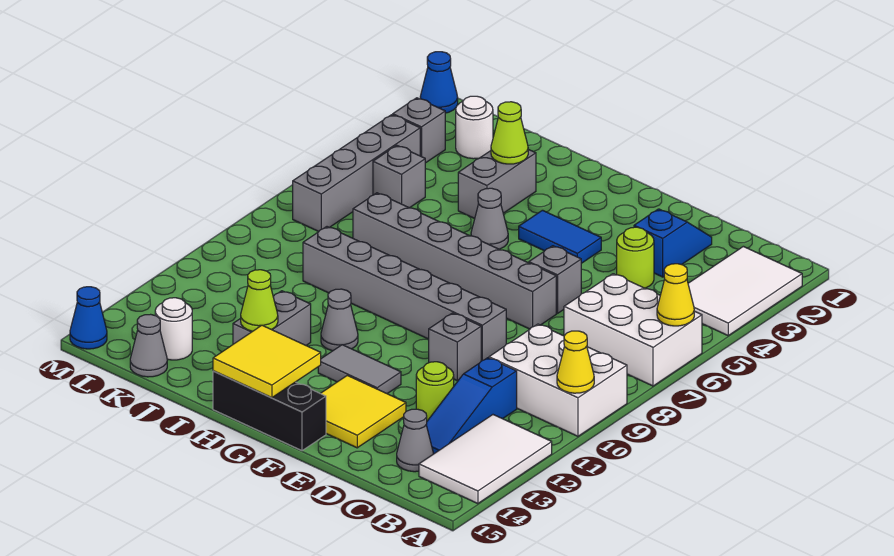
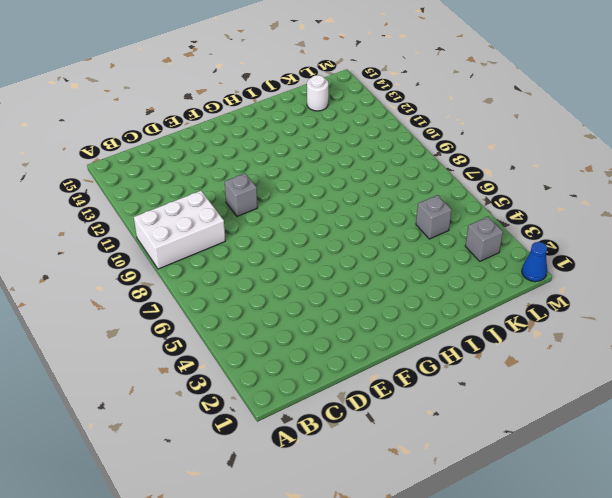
none -> white 2x3 tile [688,246,802,335]
none -> white 2x3 brick [564,274,702,386]
none -> white 2x3 tile [419,415,552,504]
none -> blue 1x3 slope [426,358,517,454]

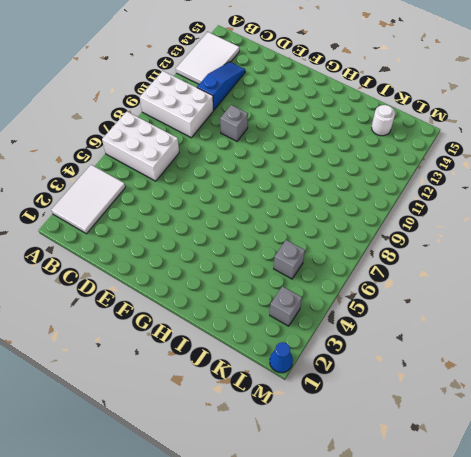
none -> grey 1x1 cone [397,409,433,472]
none -> blue 1x2 slope [634,209,712,277]
none -> lime 1x1 round brick [617,227,654,288]
none -> lime 1x1 round brick [416,362,454,421]

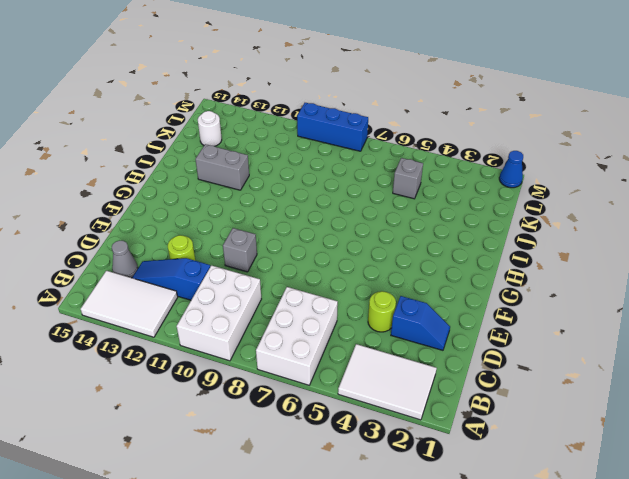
blue 1x3 brick [297,103,368,151] -> none
none -> grey 1x1 brick [529,246,581,313]
none -> grey 1x6 brick [353,193,556,329]
none -> grey 1x6 brick [303,227,506,361]
none -> yellow 2x2 tile [320,375,406,448]

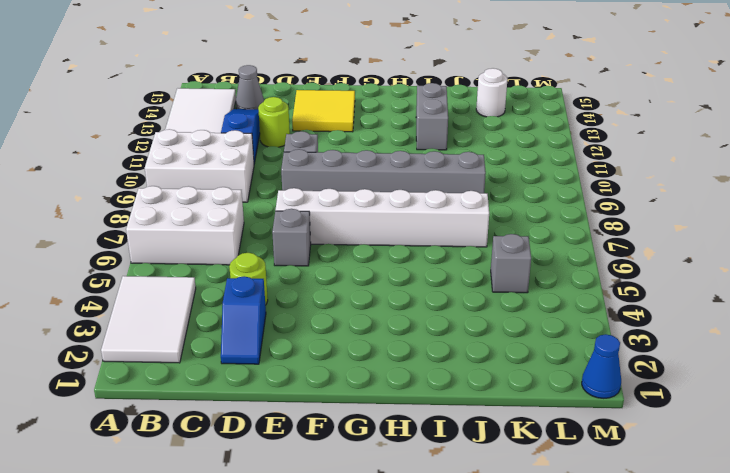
white 1x6 brick [275,188,489,247] -> grey 1x6 brick [353,193,556,329]
none -> blue 1x2 tile [519,210,601,263]
none -> grey 1x2 tile [318,345,401,394]
none -> black 1x3 brick [213,371,326,451]
none -> grey 1x1 cone [471,188,508,249]

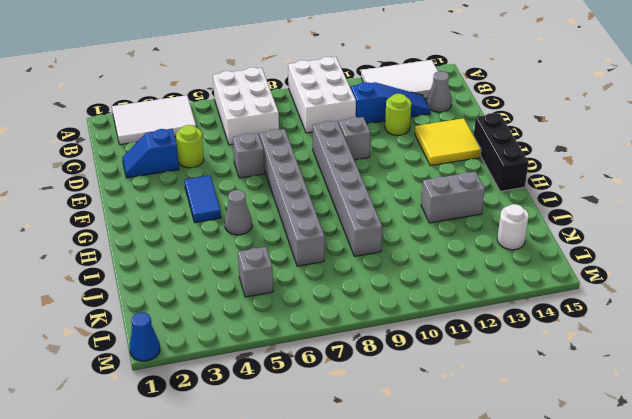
none -> grey 1x2 tile [318,345,401,394]
none -> grey 1x1 cone [321,289,358,351]
none -> grey 1x2 brick [458,149,536,219]
none -> white 1x1 round brick [456,96,493,159]

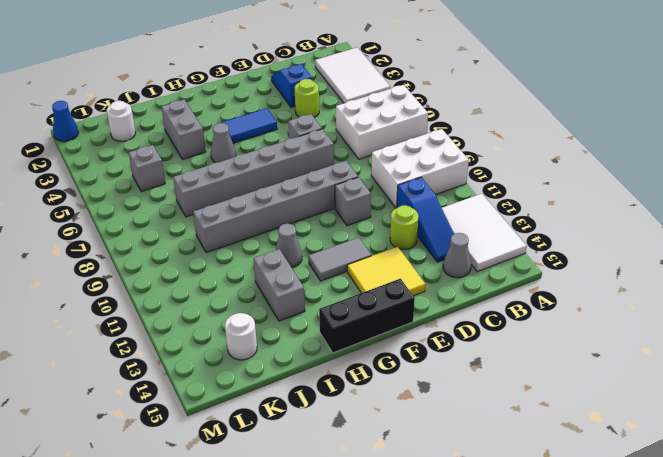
none -> grey 1x1 cone [130,314,167,377]
none -> grey 1x1 brick [393,98,445,163]
none -> grey 1x4 brick [293,115,420,232]
none -> blue 1x1 cone [70,287,107,349]

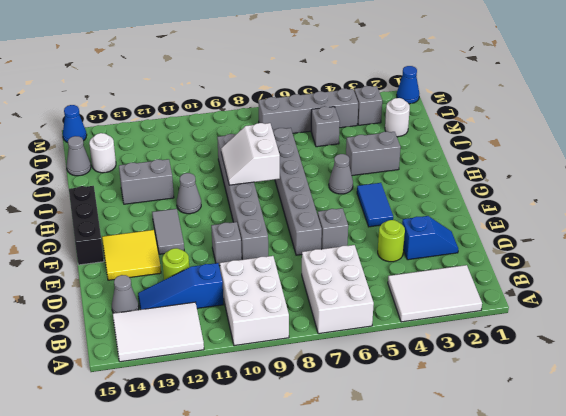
white 2x2 slope [221,123,280,185] -> none
none -> yellow 1x1 cone [657,264,694,326]
none -> yellow 1x1 cone [557,331,594,393]
none -> yellow 2x2 tile [213,325,321,398]
none -> lime 1x1 cone [491,102,528,164]

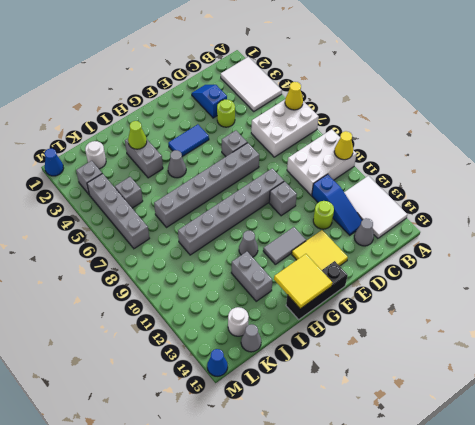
none -> lime 1x1 cone [241,270,278,331]

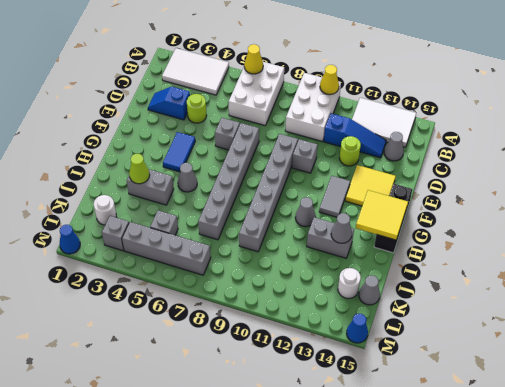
grey 1x1 cone [331,213,352,243] -> lime 1x1 cone [241,270,278,331]

